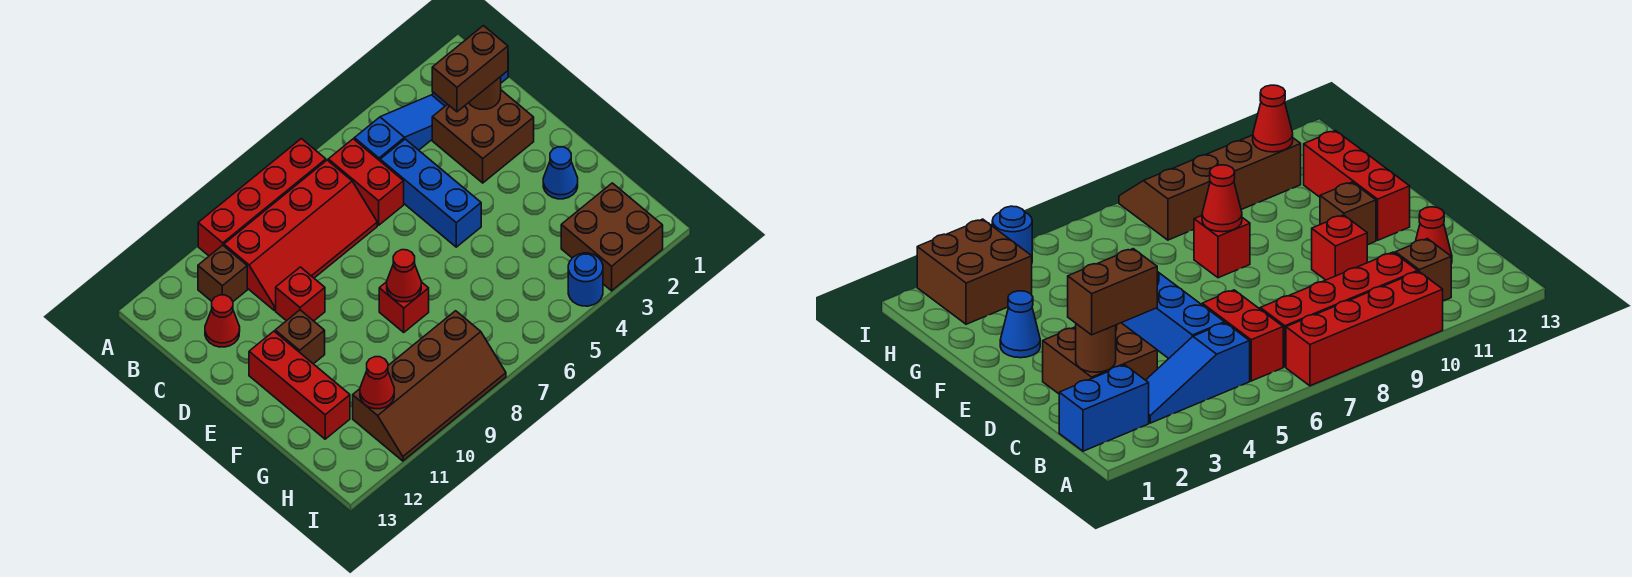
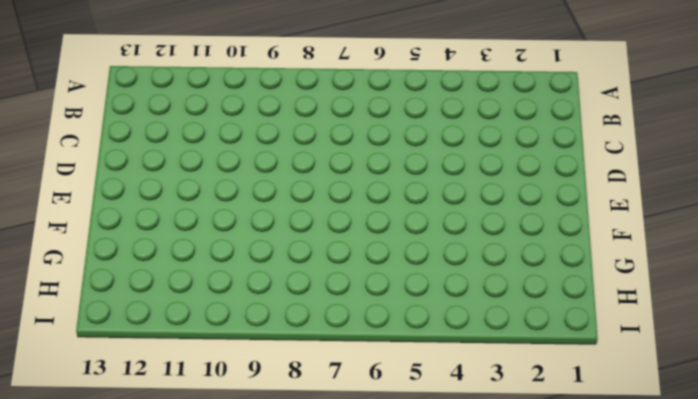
none -> red 1x4 brick [198,139,326,256]
none -> blue 1x2 brick [1059,365,1149,451]
none -> blue 1x3 slope [354,95,445,161]

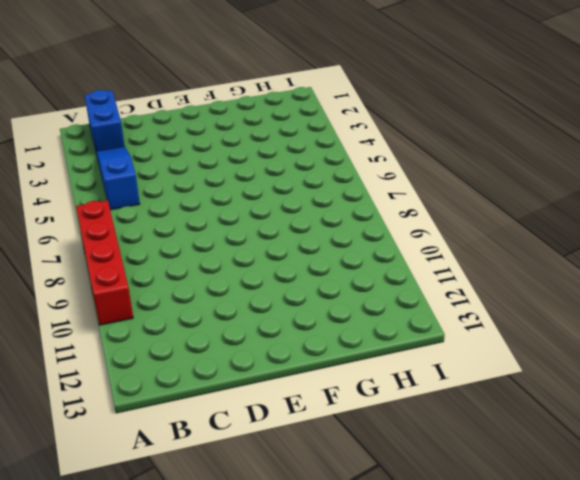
none -> red 1x2 brick [328,139,404,225]
none -> red 2x4 slope [224,160,377,310]
none -> brown 1x1 brick [198,245,247,301]

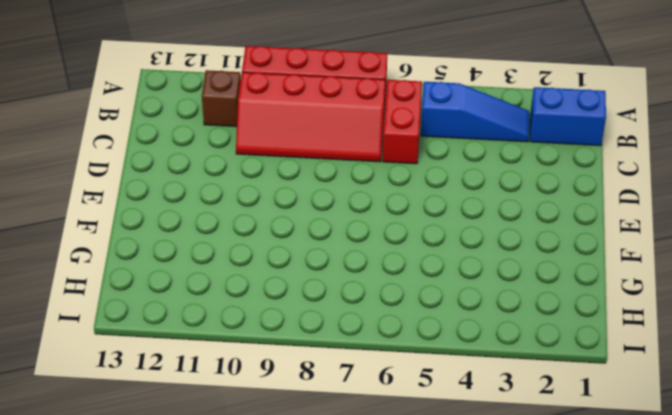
none -> brown 2x2 brick [432,90,534,183]
none -> blue 1x3 brick [380,139,481,247]
none -> red 1x1 cone [205,295,240,347]

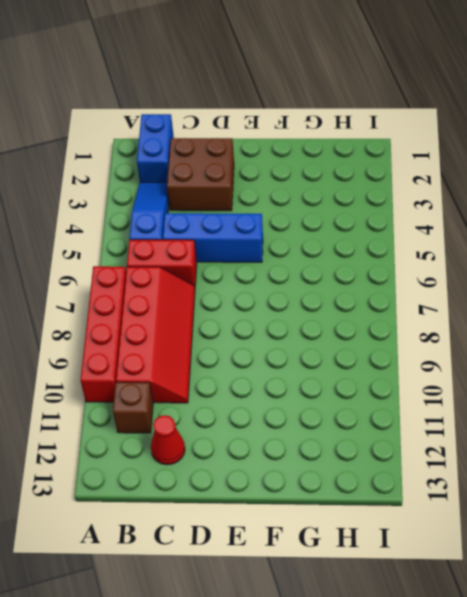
none -> red 1x1 brick [276,267,325,321]
none -> brown 1x1 brick [275,310,325,364]
none -> red 1x3 brick [249,331,350,439]

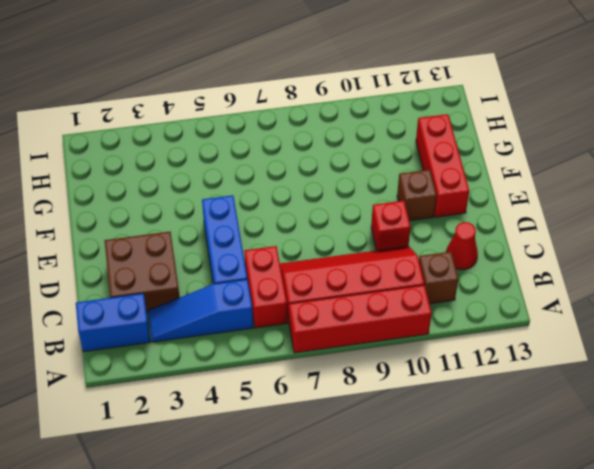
none -> blue 1x1 cone [543,147,578,199]
none -> red 1x1 brick [379,282,429,332]
none -> brown 2x2 brick [561,183,663,291]

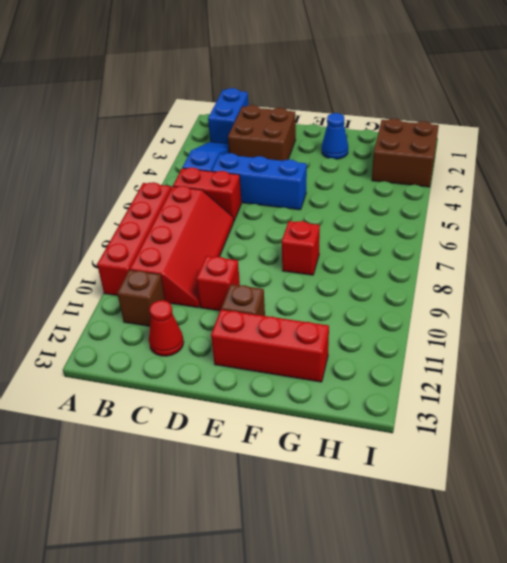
none -> brown 2x4 slope [353,311,506,461]
none -> blue 1x1 round brick [568,253,603,306]
none -> brown 1x1 round brick [469,77,501,109]

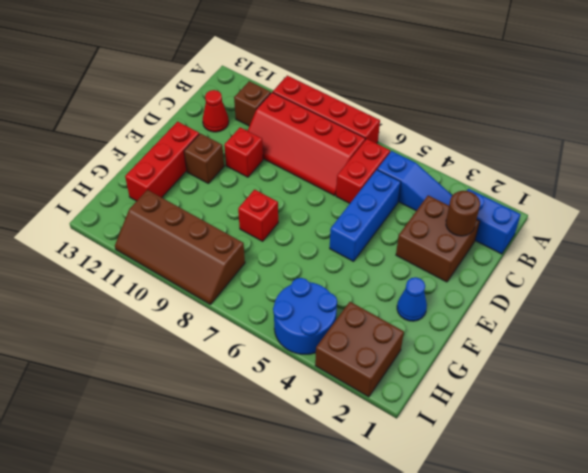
blue 2x2 round brick [273,278,337,354] -> blue 1x1 round brick [568,253,603,306]
none -> red 1x1 cone [387,250,421,302]
none -> red 1x1 cone [360,357,394,409]
none -> brown 1x2 brick [432,26,508,112]

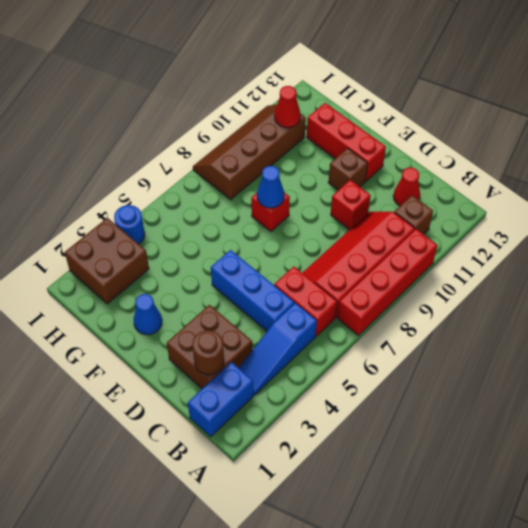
blue 1x1 cone [257,166,284,208] -> red 1x1 cone [387,250,421,302]
none -> brown 1x2 brick [432,26,508,112]

